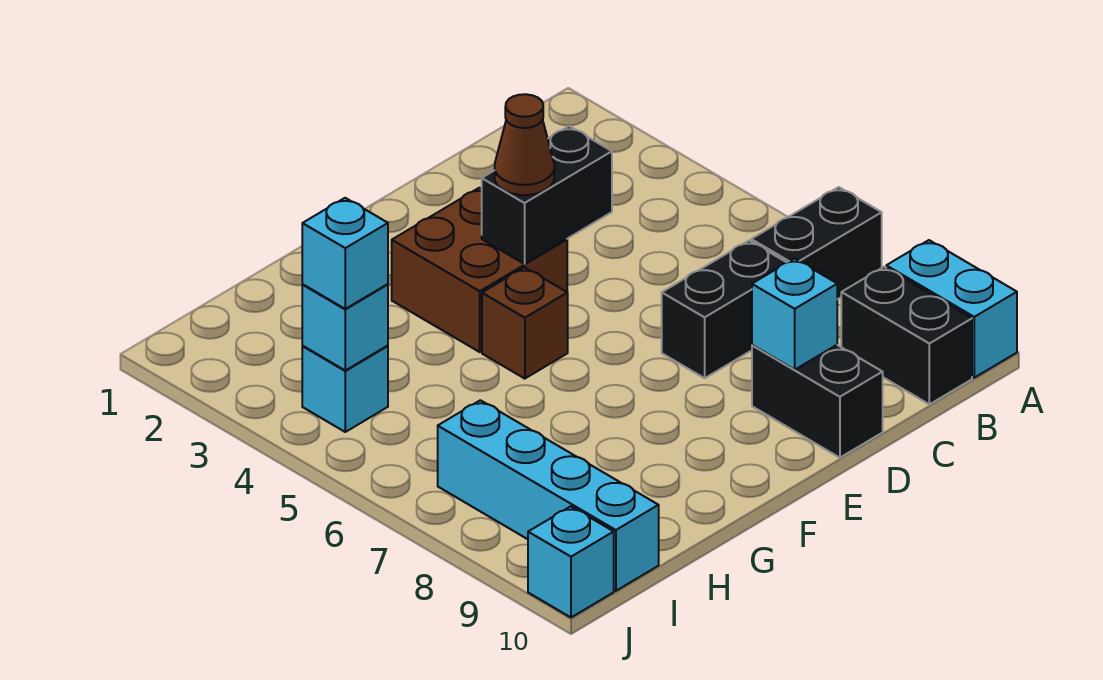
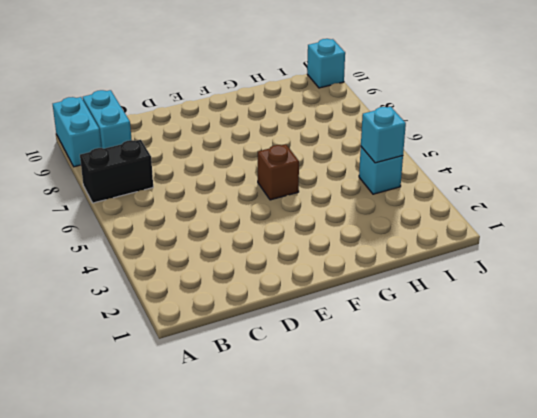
cyan 1x2 brick [83,90,132,149] -> black 1x2 brick [841,267,972,404]
none -> black 1x2 brick [662,241,787,378]
none -> black 1x2 brick [752,345,883,458]
none -> brown 2x2 brick [392,188,567,352]

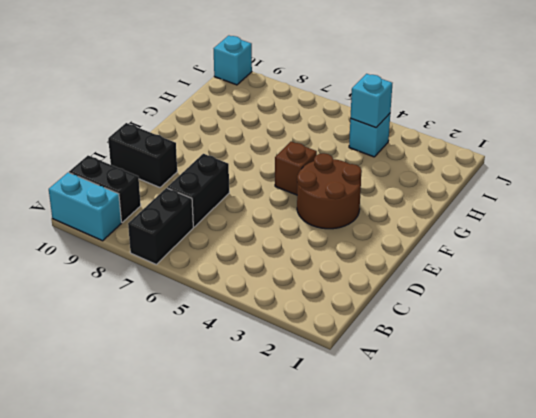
brown 2x2 round brick [297,153,362,229] -> brown 2x2 brick [392,188,567,352]
none -> cyan 1x4 brick [438,400,659,591]
none -> black 1x2 brick [482,126,612,264]
none -> cyan 1x1 brick [752,259,837,370]

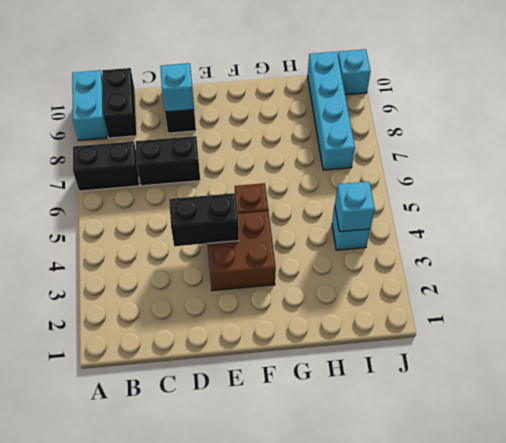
none -> brown 1x1 cone [495,94,554,195]
none -> cyan 1x1 brick [302,198,388,309]

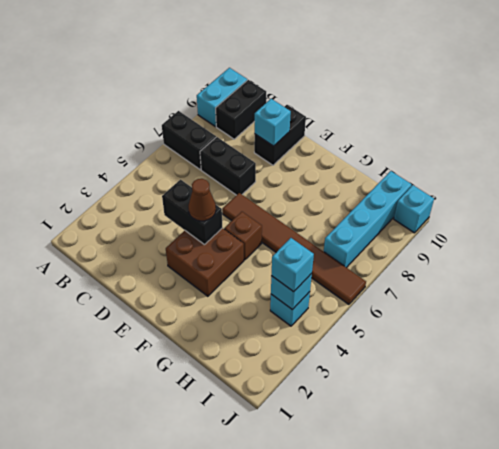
brown 1x6 tile [223,193,366,304] -> none

